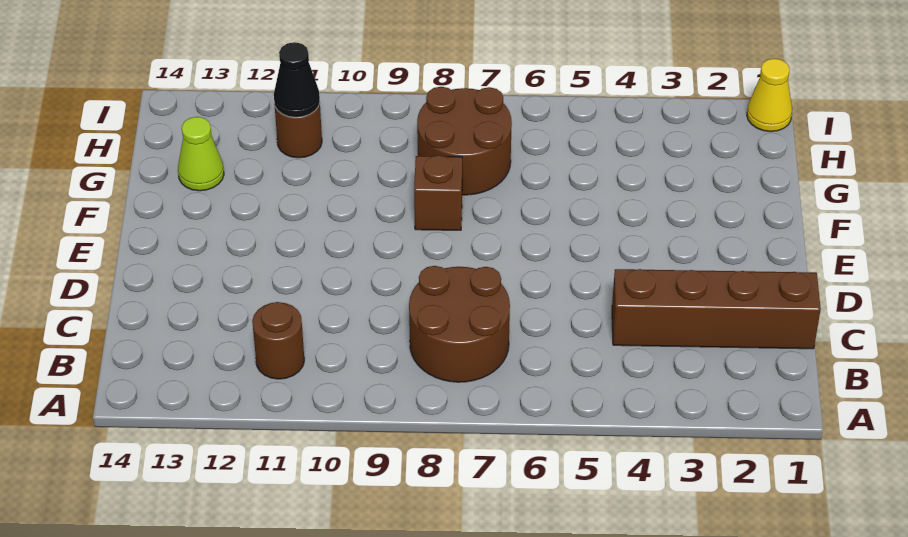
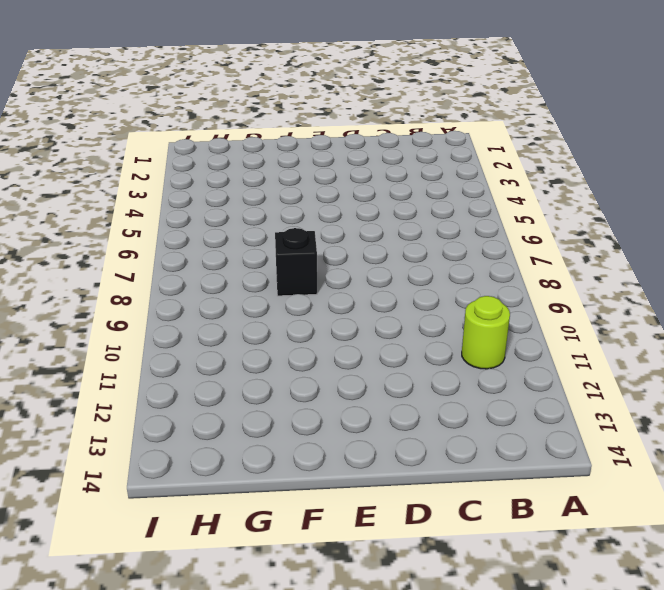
lime 1x1 round brick [462,296,510,369] -> brown 1x1 round brick [252,302,304,379]
black 1x1 brick [275,228,317,296] -> brown 1x1 brick [414,155,462,230]
none -> brown 2x2 round brick [409,266,510,382]
none -> brown 1x4 brick [612,269,821,349]

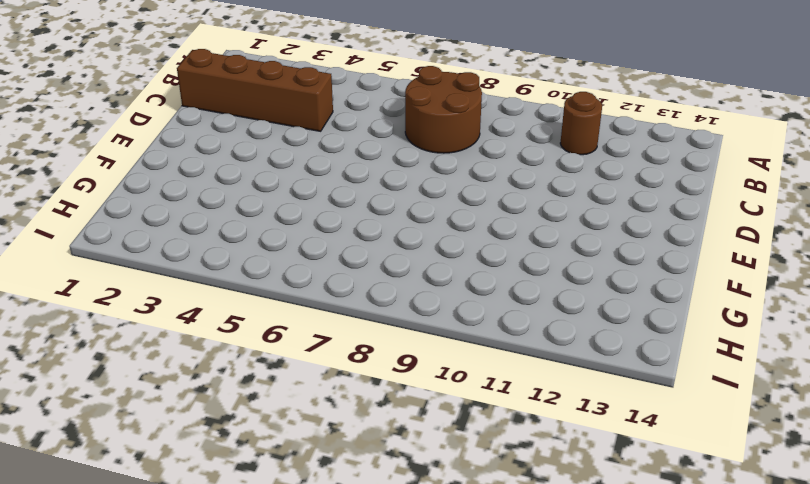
none -> brown 1x1 brick [414,155,462,230]
none -> brown 2x2 round brick [417,87,512,195]

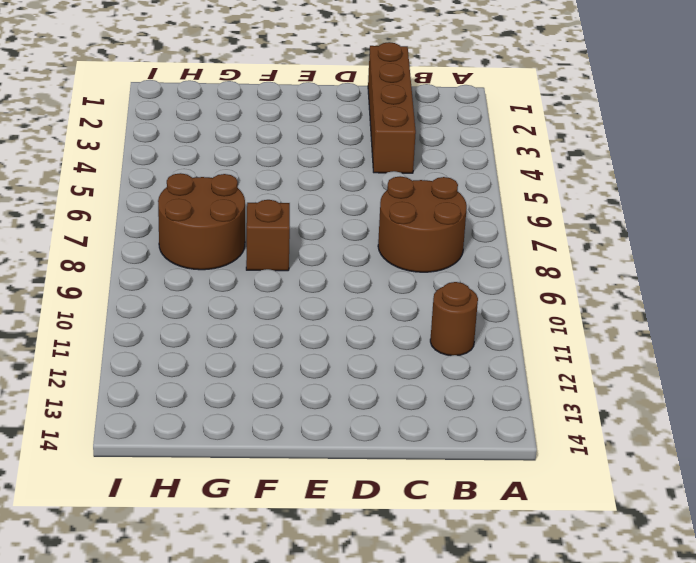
none -> lime 1x1 cone [178,117,224,191]
none -> brown 1x1 round brick [275,103,322,158]

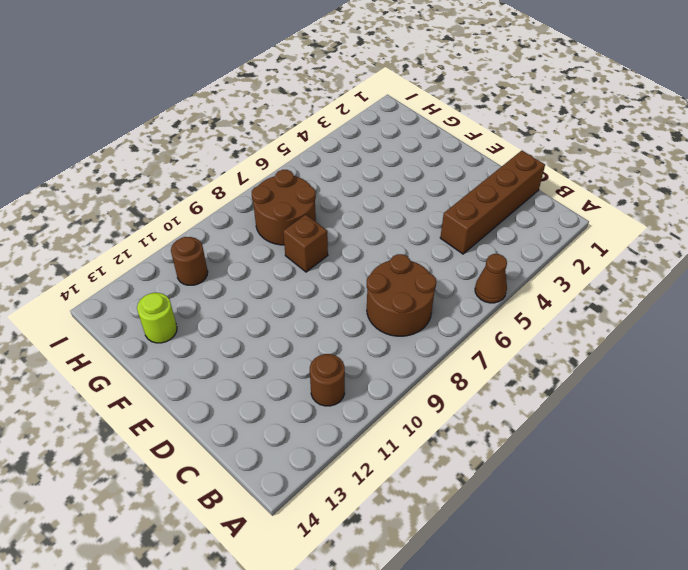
brown 1x1 cone [475,254,507,303] -> none
lime 1x1 round brick [137,293,177,343] -> lime 1x1 cone [178,117,224,191]
none -> yellow 1x1 cone [747,59,792,132]
none -> black 1x1 cone [274,42,320,117]

